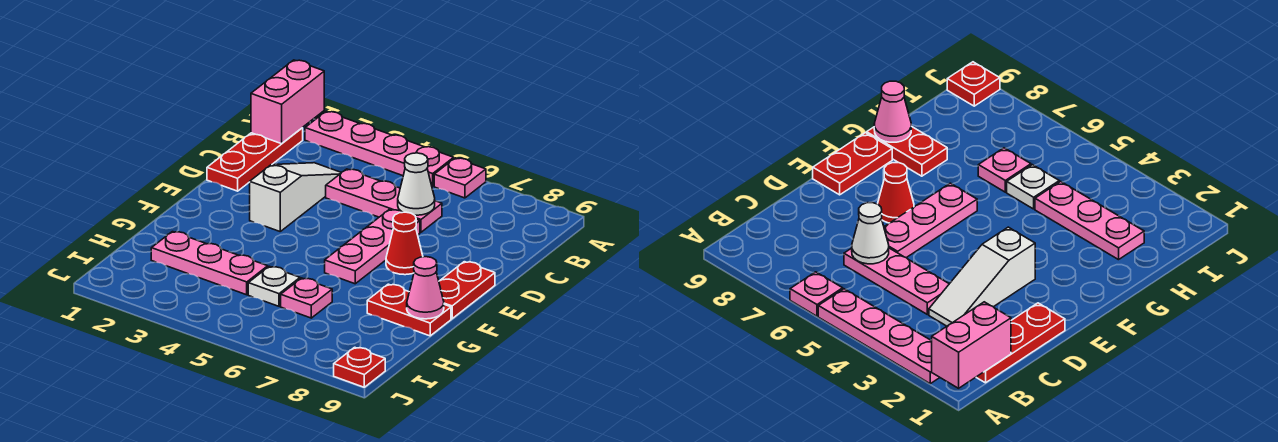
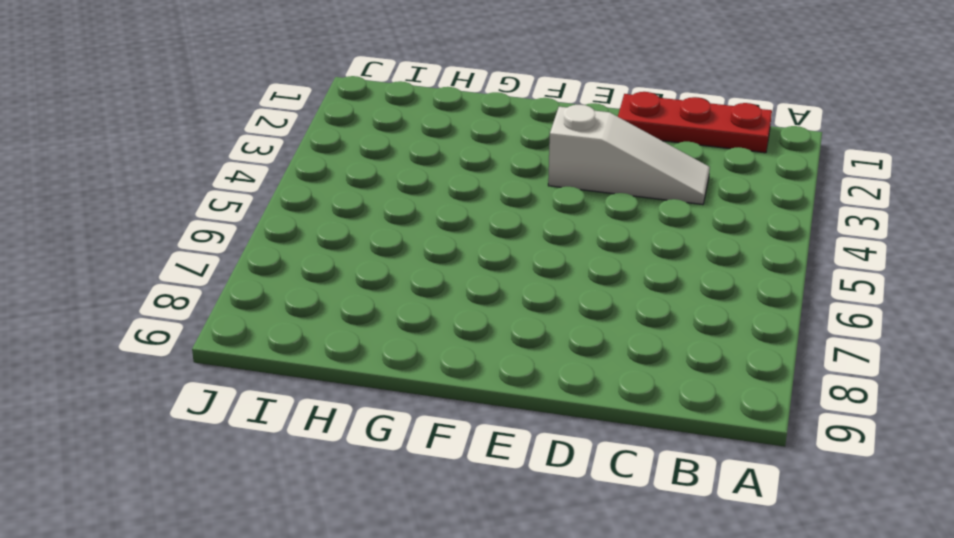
none -> pink 1x4 plate [305,111,454,186]
none -> pink 1x1 plate [434,158,486,198]
none -> pink 1x3 plate [326,169,442,232]

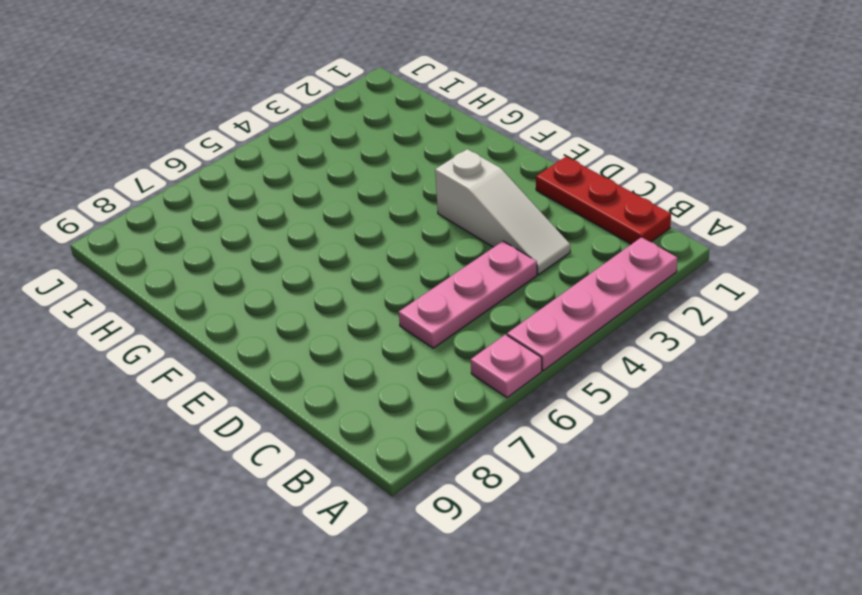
none -> pink 1x3 plate [325,209,420,284]
none -> red 1x1 cone [386,212,423,275]
none -> red 1x2 plate [439,262,495,319]

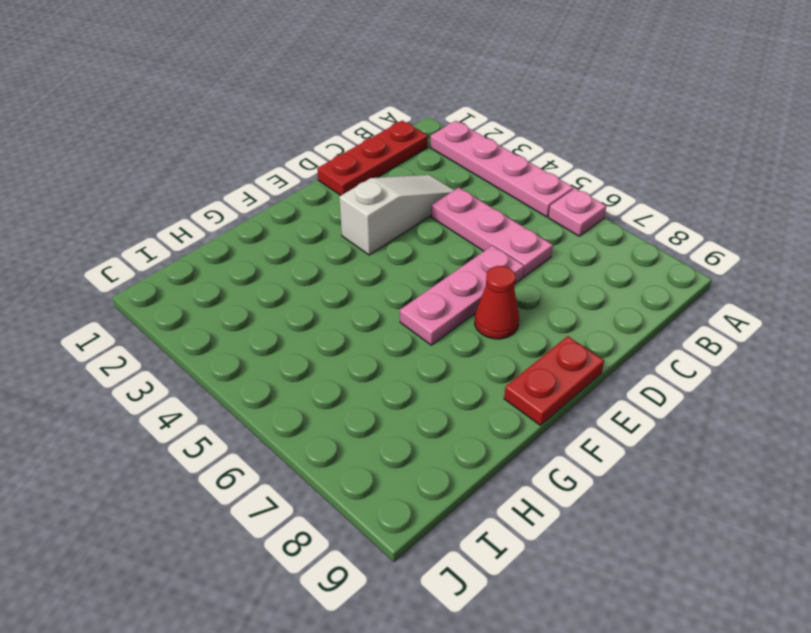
none -> red 1x2 plate [367,284,451,336]
none -> pink 1x3 plate [151,232,268,295]
none -> white 1x1 plate [248,266,300,306]

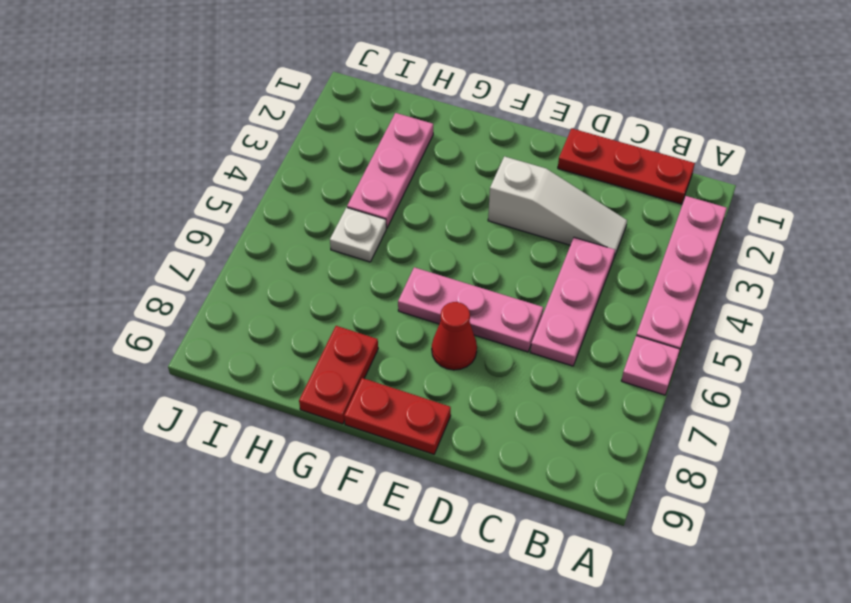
none -> pink 1x1 plate [281,278,332,318]
none -> red 1x1 plate [334,347,385,387]
none -> pink 1x2 brick [251,60,324,144]

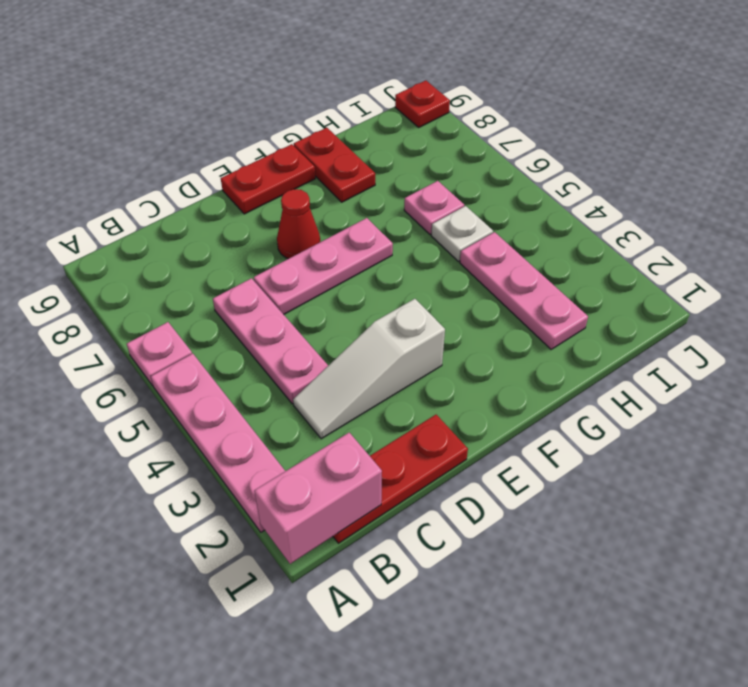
none -> white 1x1 cone [398,153,435,215]
none -> pink 1x1 cone [407,257,444,319]

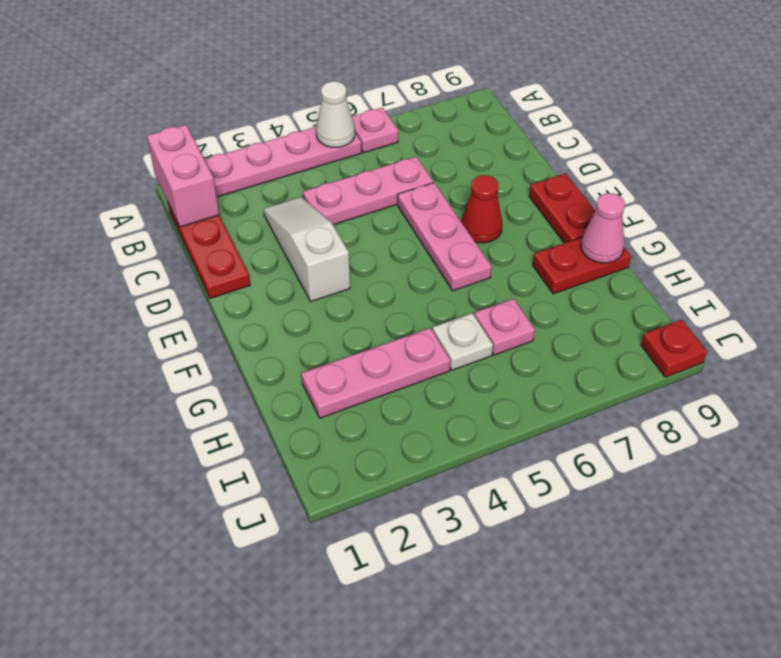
white 1x1 cone [316,81,355,147] -> white 1x1 cone moved to [398,153,435,215]

